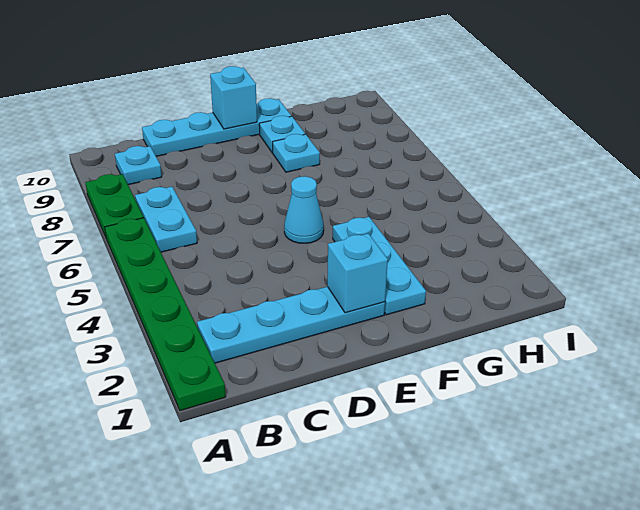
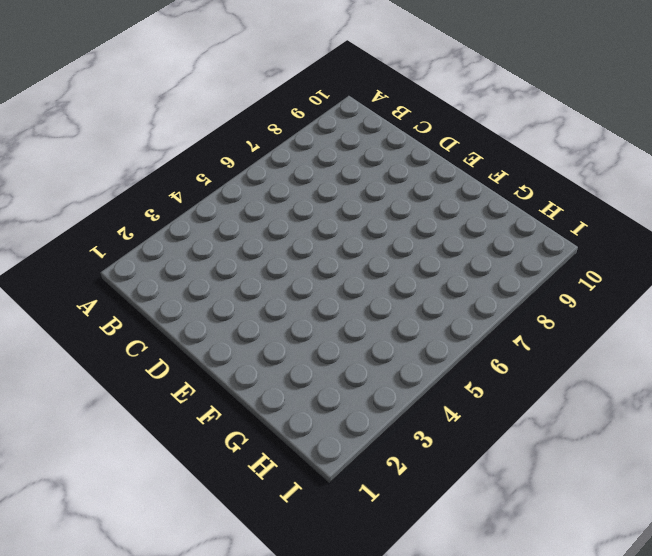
none -> green 1x6 plate [105,218,226,411]
none -> green 1x2 plate [85,174,144,237]
none -> cyan 1x4 plate [197,287,385,363]

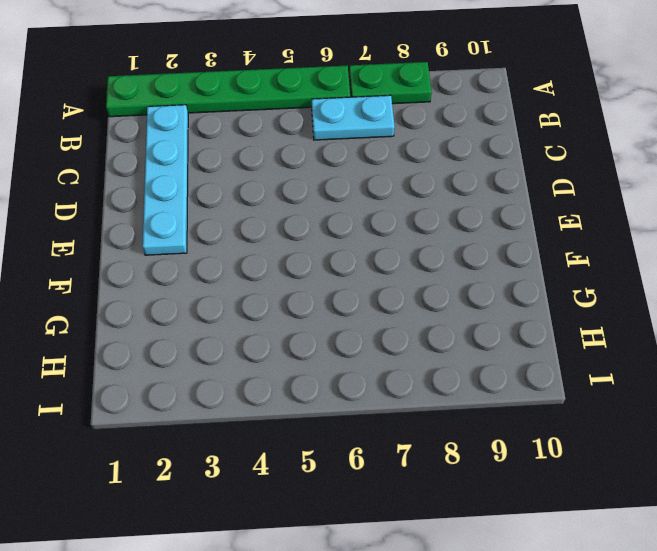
none -> cyan 1x1 plate [115,146,162,185]
none -> cyan 1x4 plate [142,98,291,156]
none -> cyan 1x1 cone [284,176,324,243]

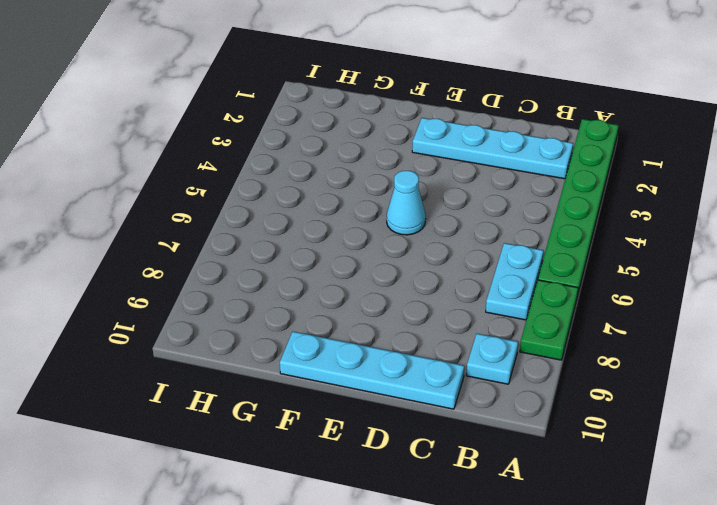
none -> cyan 1x3 plate [333,217,426,315]
none -> cyan 1x1 plate [273,134,320,172]
none -> cyan 1x1 plate [259,116,305,153]

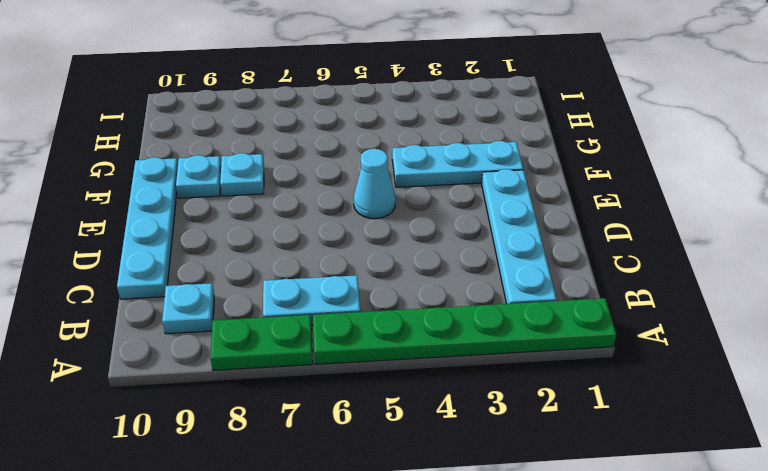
none -> cyan 1x1 brick [327,233,388,313]
none -> cyan 1x1 brick [210,66,257,129]

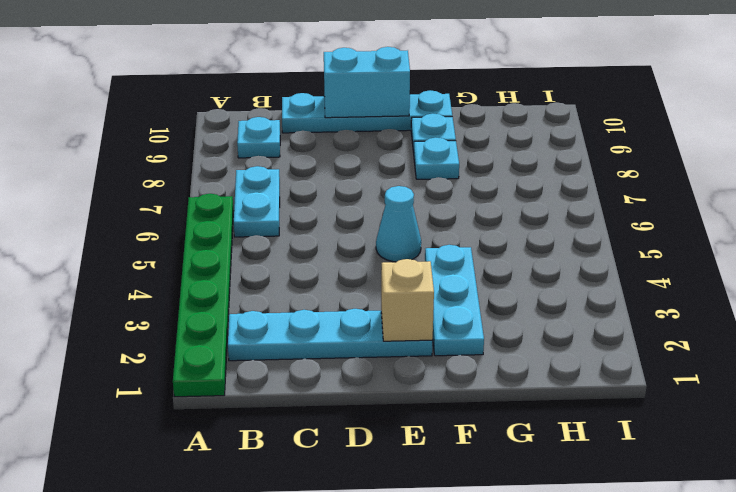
cyan 1x2 brick [324,47,410,118] -> cyan 1x1 brick [210,66,257,129]
tan 1x1 brick [381,259,434,341] -> cyan 1x1 brick [327,233,388,313]
none -> green 1x2 plate [85,174,144,237]

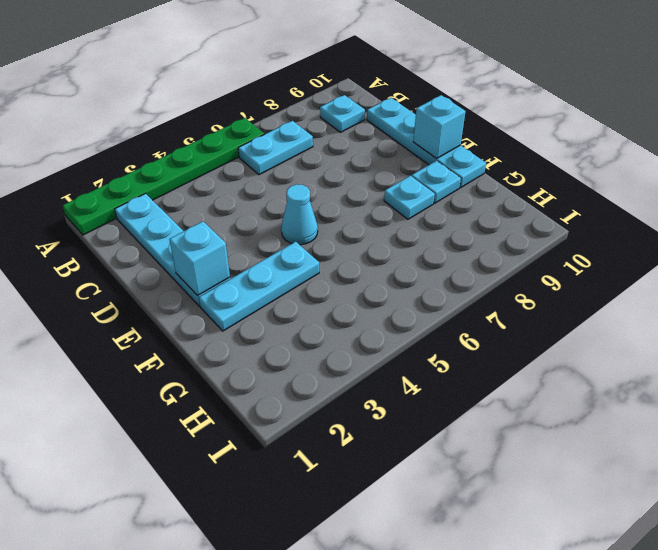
none -> green 1x2 plate [85,174,144,237]

